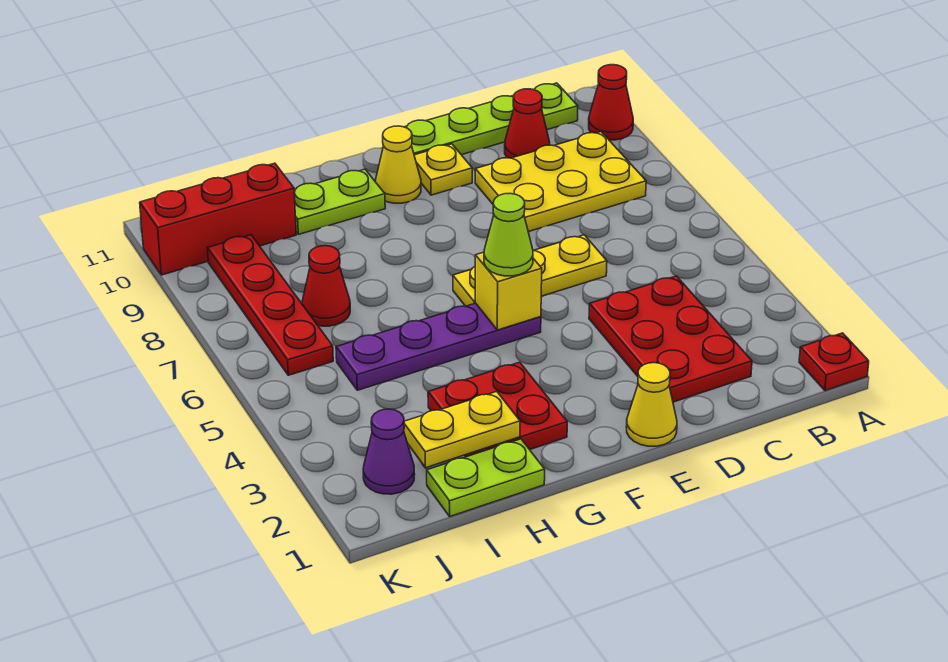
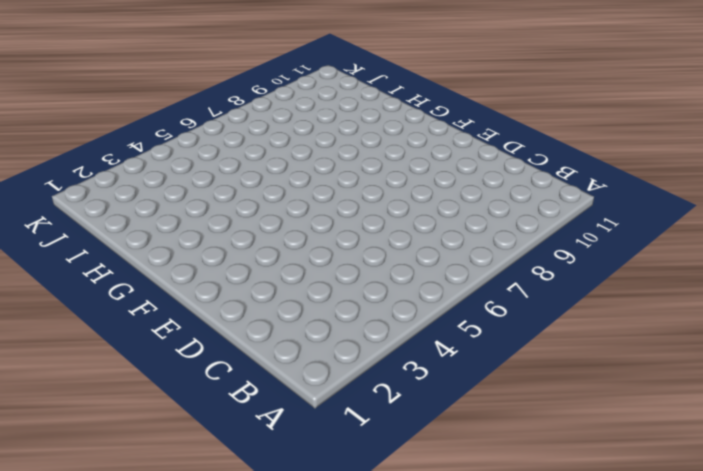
none -> red 1x1 plate [799,333,869,391]
none -> red 1x1 cone [589,65,633,140]
none -> yellow 2x3 plate [475,132,646,232]

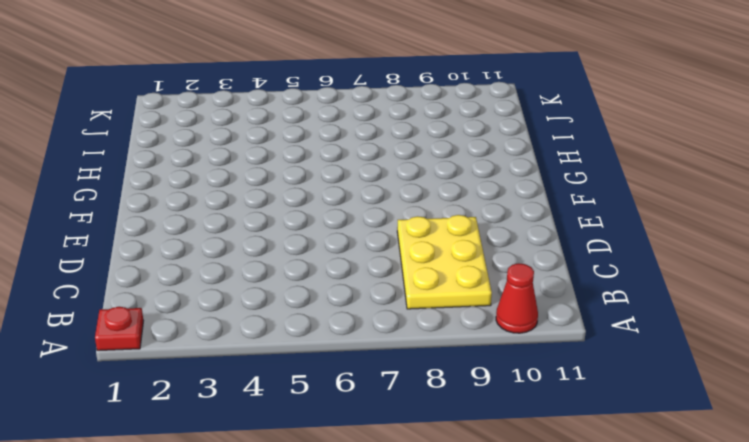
none -> lime 1x4 plate [405,83,578,155]
none -> red 2x3 plate [589,276,752,402]
none -> red 1x1 cone [505,89,550,158]

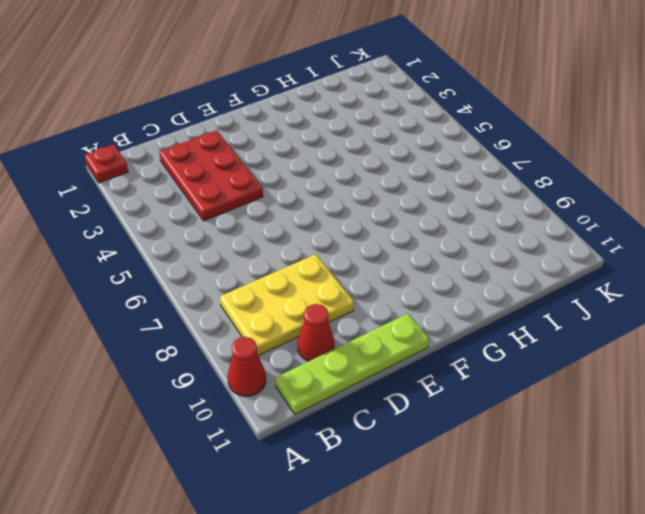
none -> yellow 1x3 plate [453,235,607,306]
none -> yellow 1x1 cone [626,363,677,446]
none -> yellow 1x1 plate [414,144,472,195]

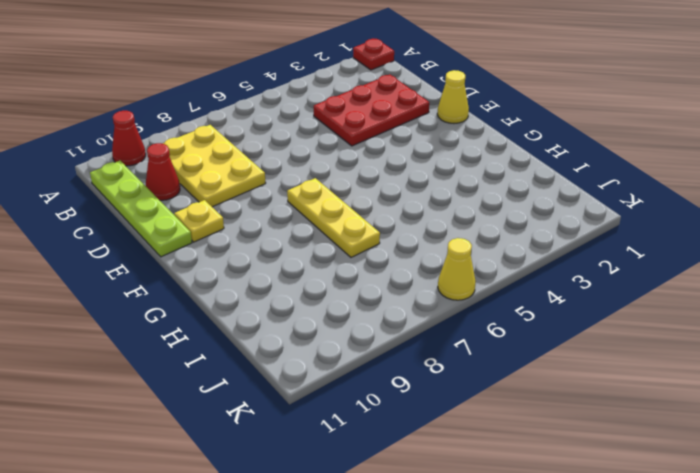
yellow 1x3 plate [287,178,380,257] -> yellow 1x3 plate moved to [453,235,607,306]
yellow 1x1 cone [438,238,476,300] -> yellow 1x1 cone moved to [375,126,421,203]
none -> purple 1x4 plate [336,303,541,390]
none -> red 2x2 plate [428,362,567,457]
none -> lime 1x2 plate [294,169,385,234]

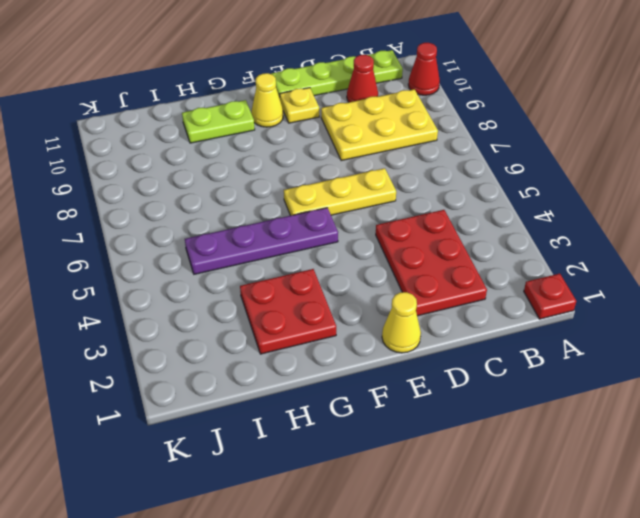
none -> lime 1x2 plate [427,439,545,516]
none -> red 1x1 cone [302,246,350,326]
none -> red 1x3 brick [140,163,296,275]

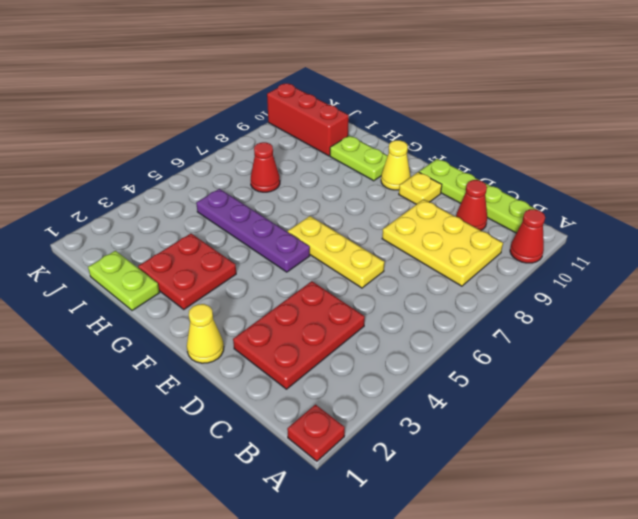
none -> purple 1x1 cone [363,409,415,494]
none -> red 1x4 plate [208,235,333,375]
none -> yellow 1x1 brick [475,252,542,330]

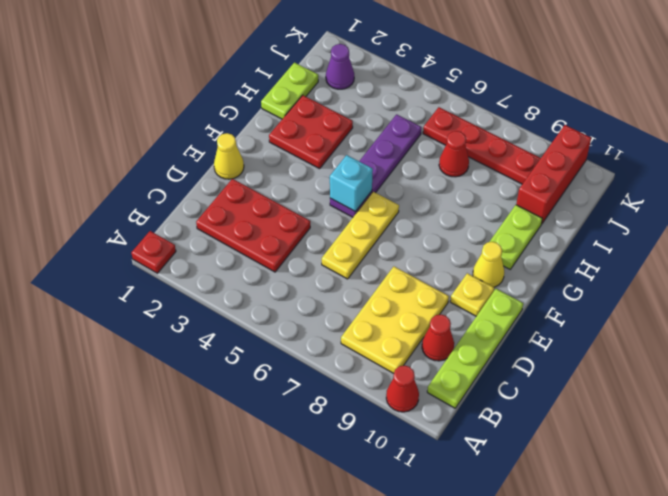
cyan 1x1 brick [330,155,373,212] -> yellow 1x1 brick [475,252,542,330]
none -> yellow 1x2 plate [404,391,520,468]
none -> lime 1x1 cone [484,193,533,276]

